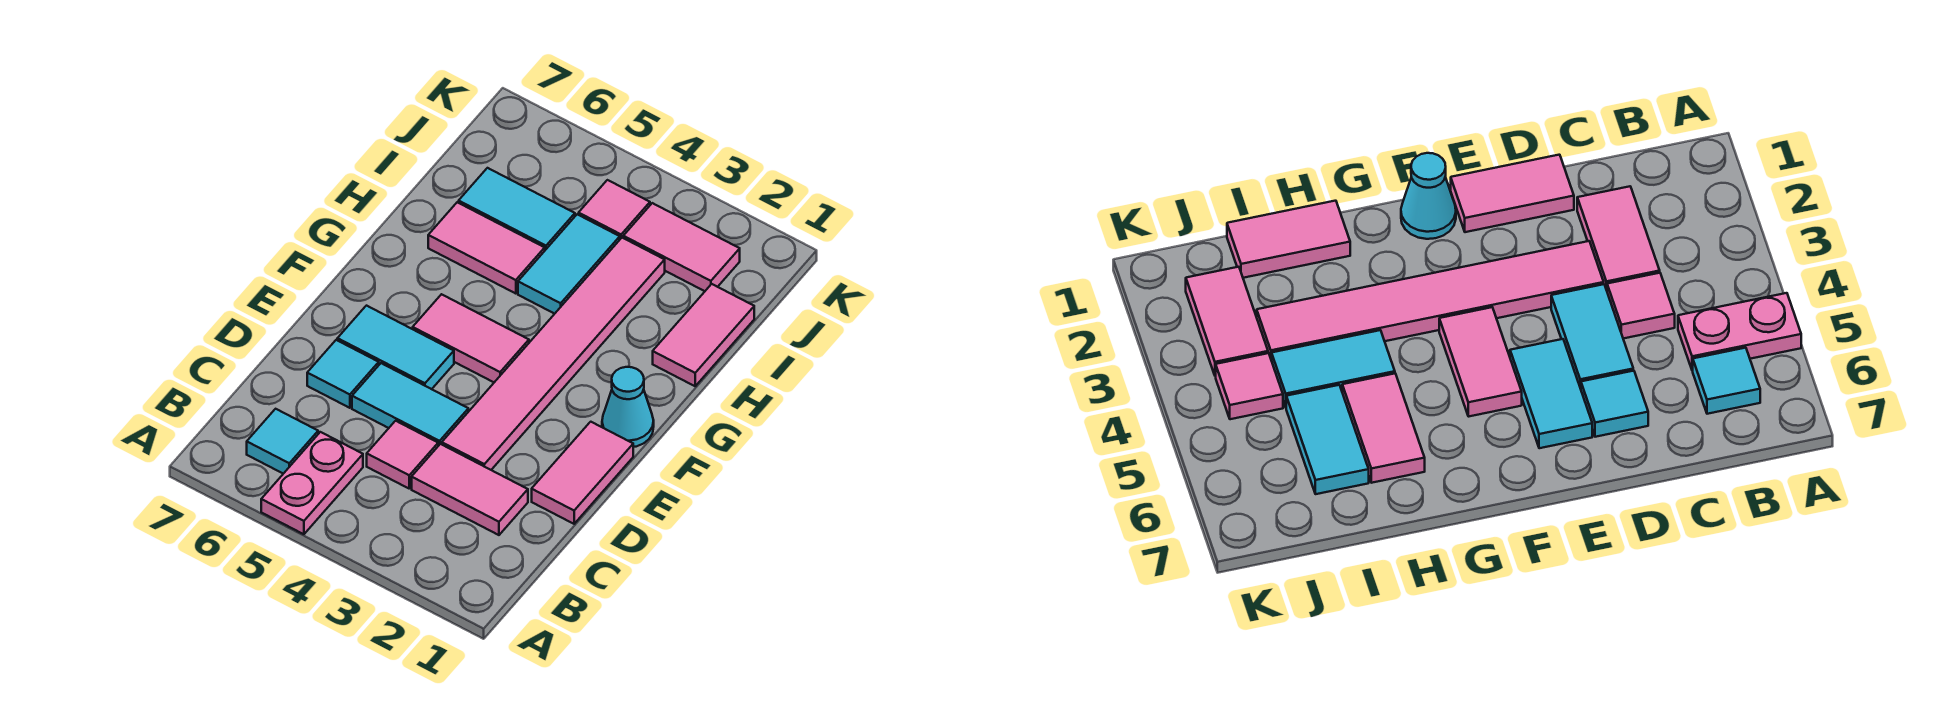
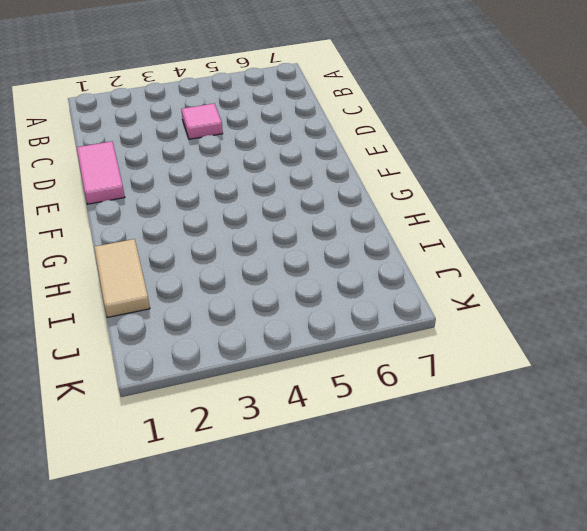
tan 1x2 tile [94,239,150,317] -> pink 1x2 tile [653,284,754,386]
none -> pink 1x2 plate [261,432,363,534]
none -> cyan 1x1 tile [247,409,318,474]
none -> pink 1x2 tile [412,444,528,535]

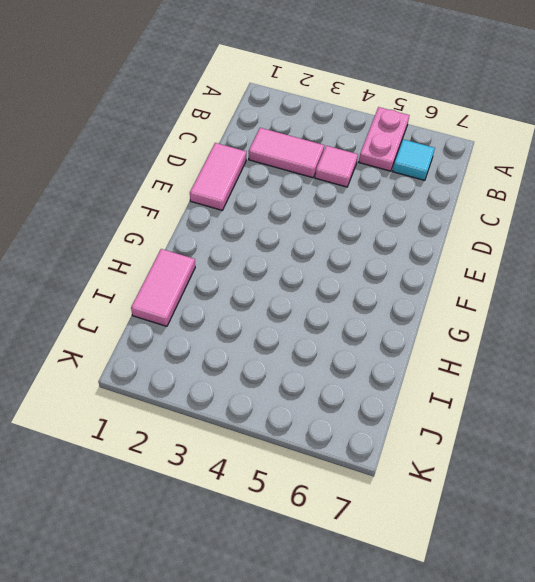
none -> pink 1x6 tile [442,238,665,470]
none -> cyan 1x2 tile [352,363,468,446]
none -> cyan 1x1 tile [307,340,379,408]

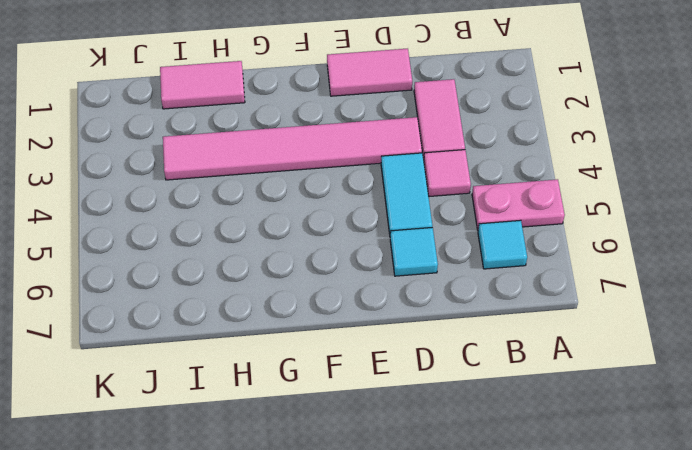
none -> cyan 1x2 tile [337,306,454,389]
none -> cyan 1x1 cone [602,367,654,447]
none -> pink 1x2 tile [413,294,529,382]

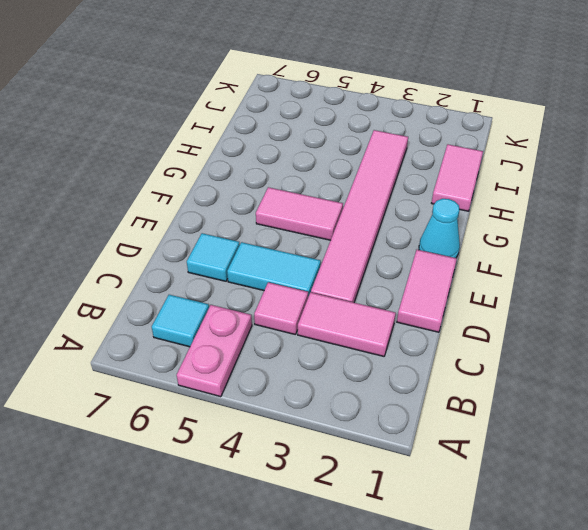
none -> cyan 1x2 tile [337,306,454,389]
none -> cyan 1x2 tile [518,214,620,314]
none -> pink 1x2 tile [428,202,545,294]

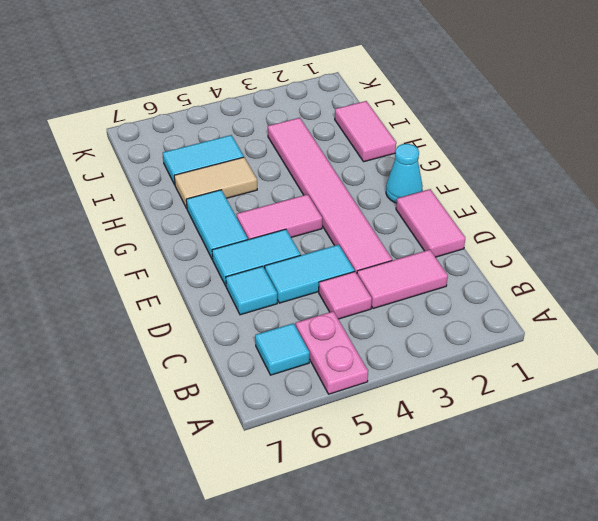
cyan 1x2 tile [186,190,248,260] -> cyan 1x2 tile moved to [518,214,620,314]
tan 1x2 tile [174,157,257,208] -> pink 1x2 tile [428,202,545,294]
none -> pink 1x2 tile [623,203,740,291]
none -> pink 1x1 tile [579,180,650,239]

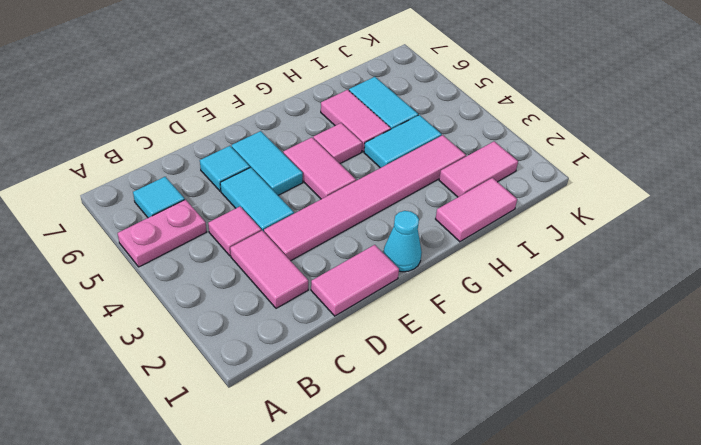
pink 1x1 tile [313,123,362,163] -> pink 1x1 tile moved to [579,180,650,239]
pink 1x2 tile [439,141,518,197] -> pink 1x2 tile turned to [623,203,740,291]

